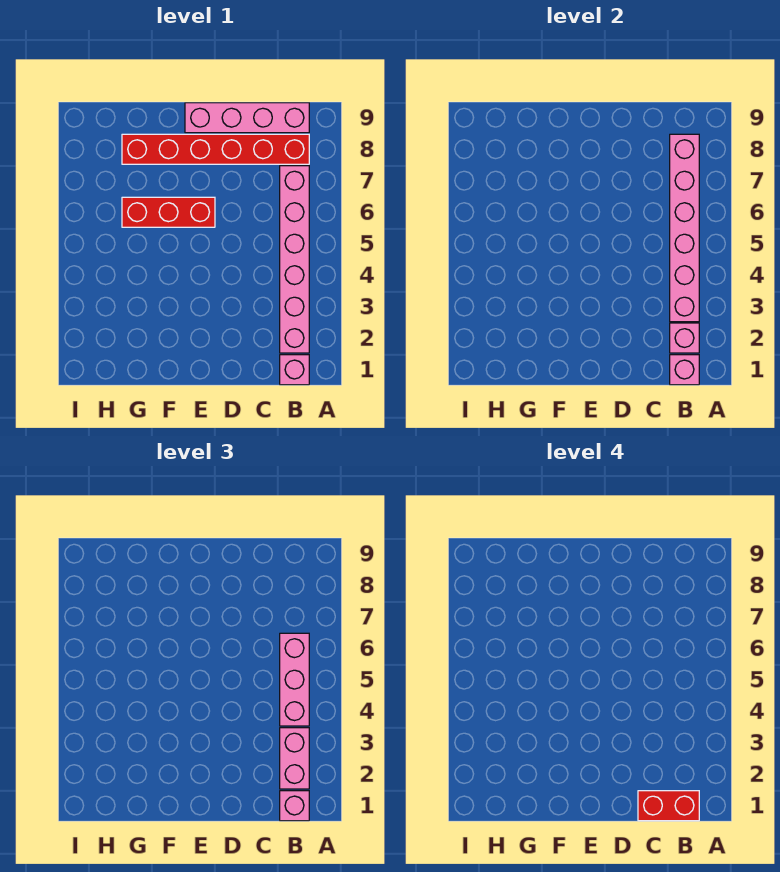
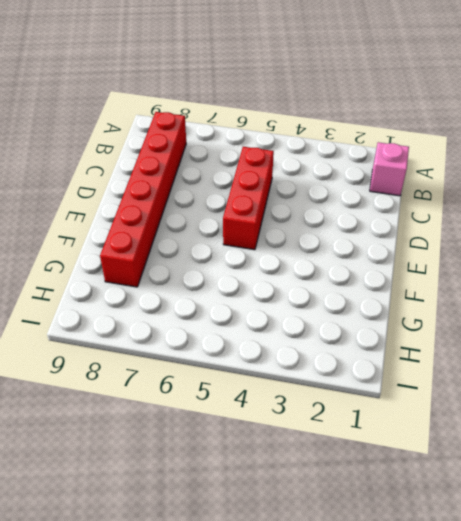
red 1x3 brick [223,147,274,250] -> red 1x3 brick moved to [122,197,215,227]
none -> pink 1x6 brick [280,166,309,353]
none -> pink 1x4 brick [185,103,309,133]
none -> pink 1x1 brick [670,355,699,385]

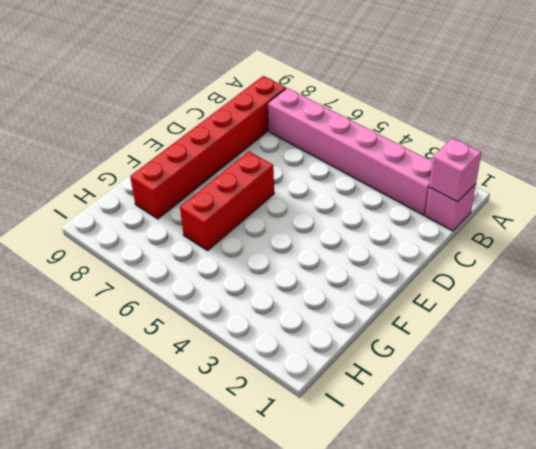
none -> pink 1x4 brick [185,103,309,133]
none -> pink 1x1 brick [670,323,699,353]
none -> pink 1x6 brick [670,134,699,322]

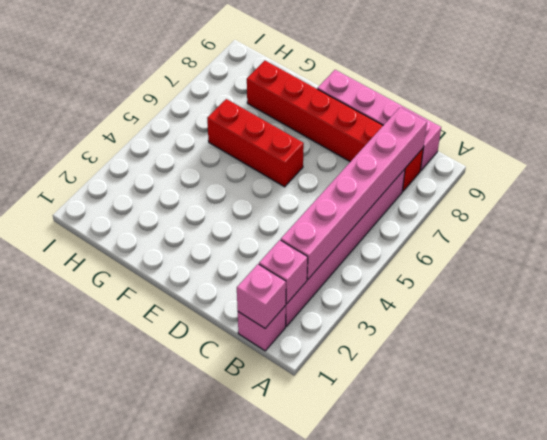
none -> pink 1x1 brick [280,791,309,821]
none -> pink 1x2 brick [280,728,309,789]
none -> pink 1x3 brick [280,633,309,726]

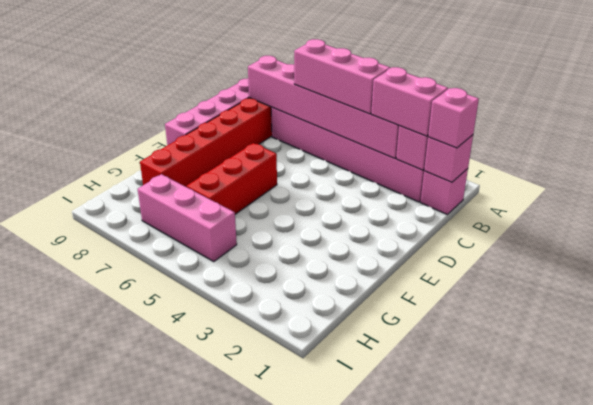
pink 1x3 brick [138,174,237,261] -> none
none -> red 1x2 brick [638,791,699,821]

